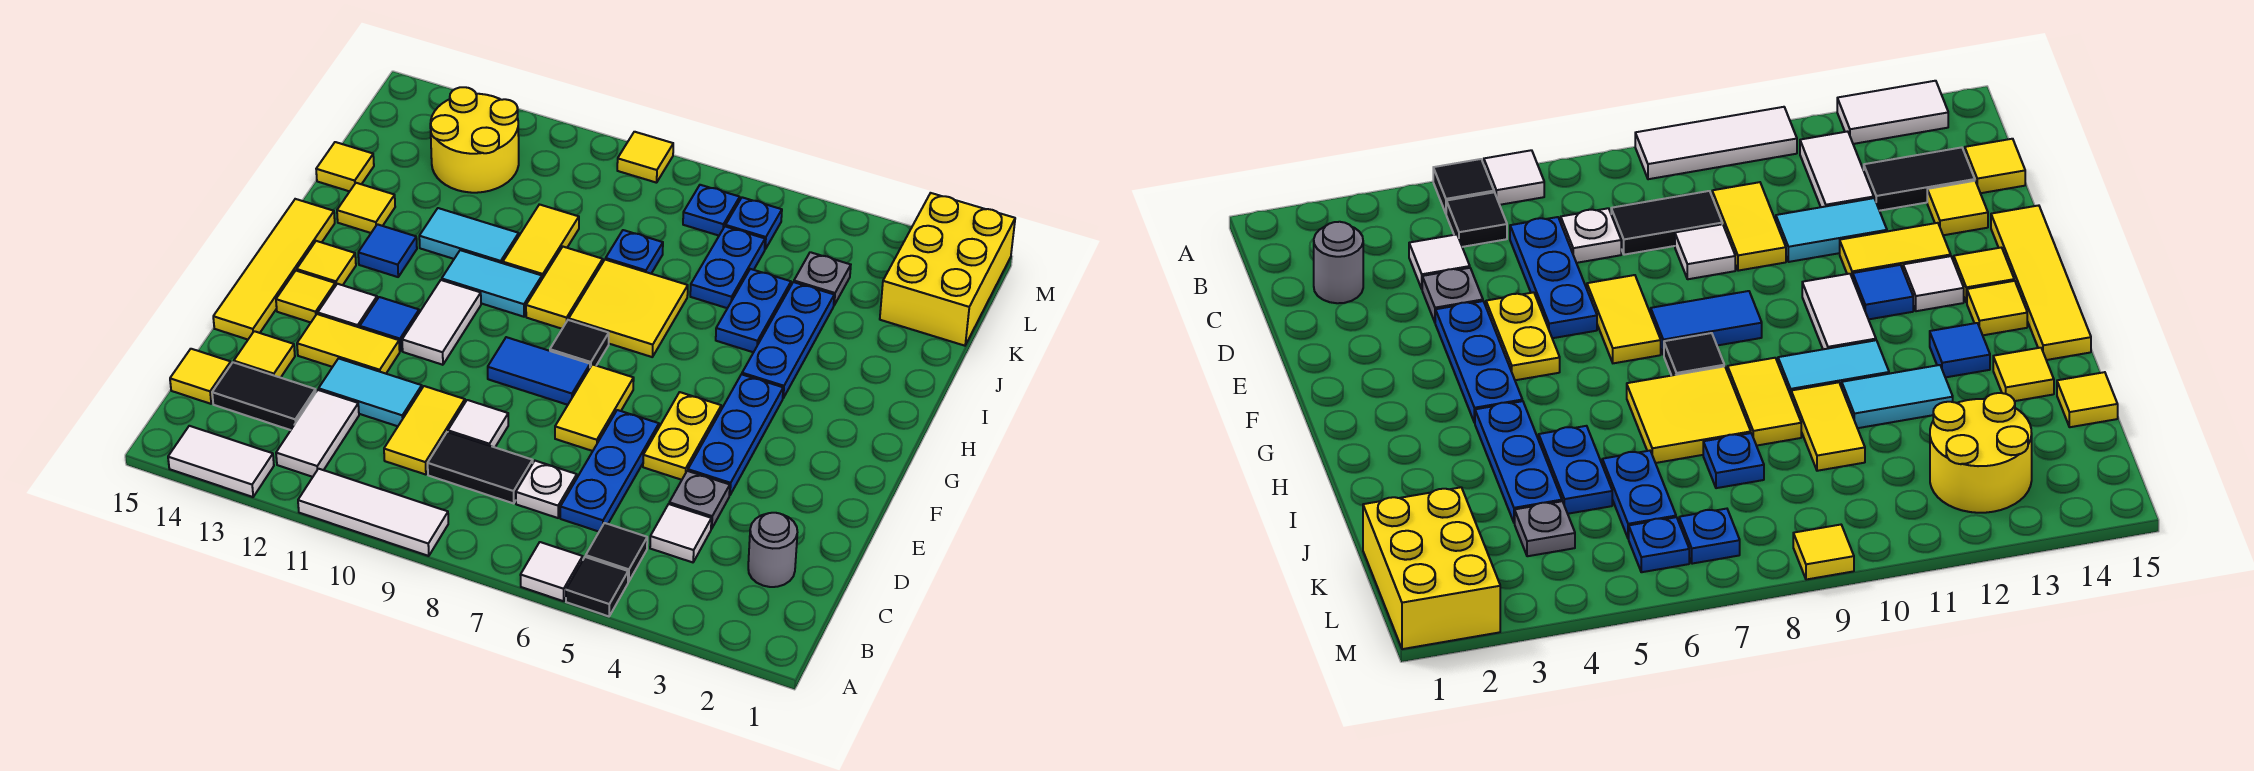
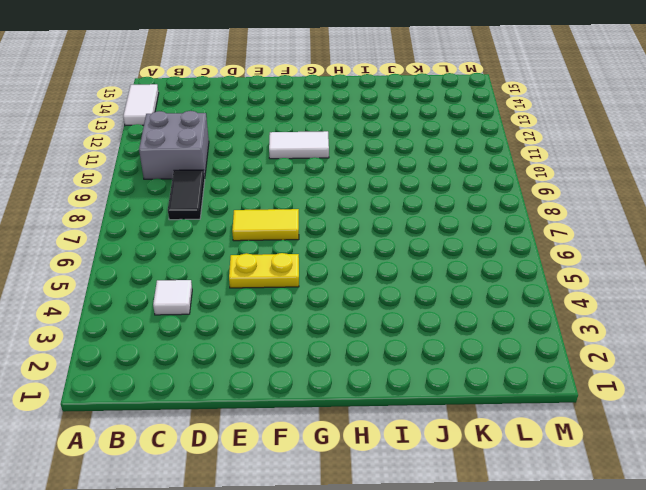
grey 2x2 brick [139,111,209,179] -> yellow 1x2 tile [384,386,465,475]
none -> black 1x1 tile [566,557,628,616]
none -> white 1x1 tile [521,542,583,601]
none -> white 1x3 tile [298,469,448,556]
none -> black 1x1 tile [586,523,647,582]

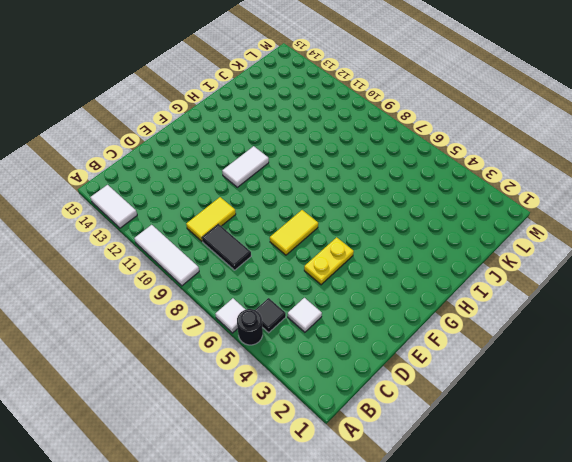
black 1x1 round brick [237,309,263,345] -> black 1x1 tile [566,557,628,616]
none -> white 1x2 tile [276,390,359,477]
none -> grey 1x1 round brick [748,513,797,587]
none -> blue 1x3 plate [560,410,659,532]
none -> white 1x1 plate [516,461,577,518]

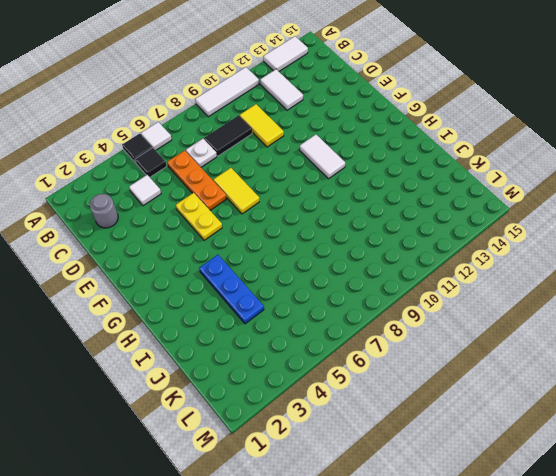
orange 1x3 plate [167,150,227,210] -> blue 1x3 plate [560,410,659,532]
none -> black 1x2 tile [212,362,316,430]
none -> yellow 1x1 tile [170,349,231,404]
none -> grey 1x1 plate [669,471,730,529]
none -> white 1x1 tile [448,400,508,447]

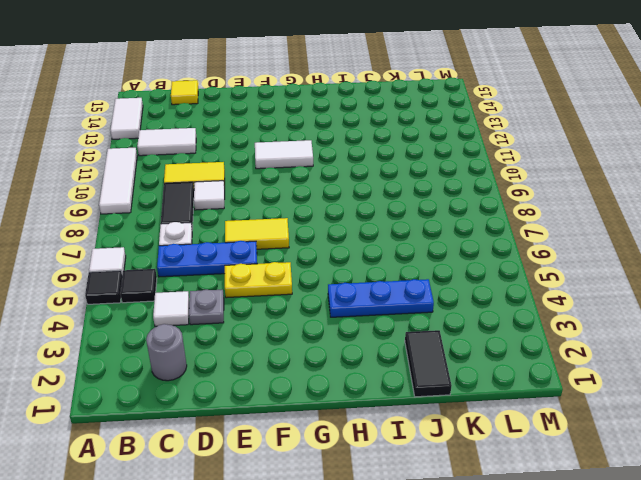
black 1x2 tile [405,330,452,397] -> black 1x2 tile moved to [212,362,316,430]
none -> cyan 1x2 tile [319,358,422,426]
none -> yellow 1x1 tile [234,331,295,378]
none -> blue 1x3 plate [688,374,783,495]
none -> yellow 1x2 tile [297,314,400,374]

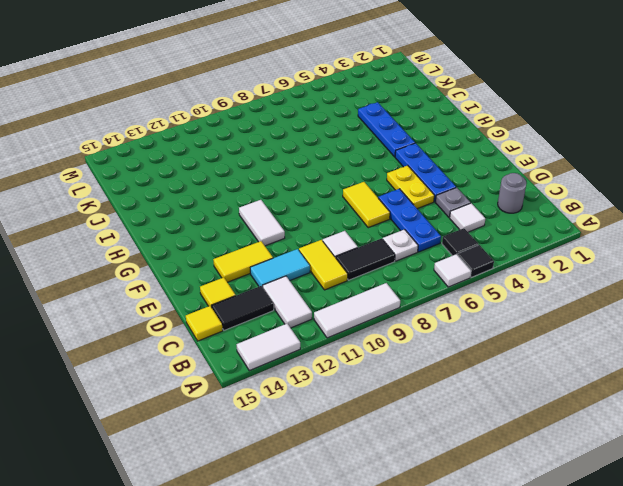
none -> yellow 1x4 tile [213,199,335,340]
none -> blue 1x2 tile [488,337,590,405]
none -> blue 1x1 tile [360,297,419,351]
none -> white 1x1 tile [318,284,377,328]

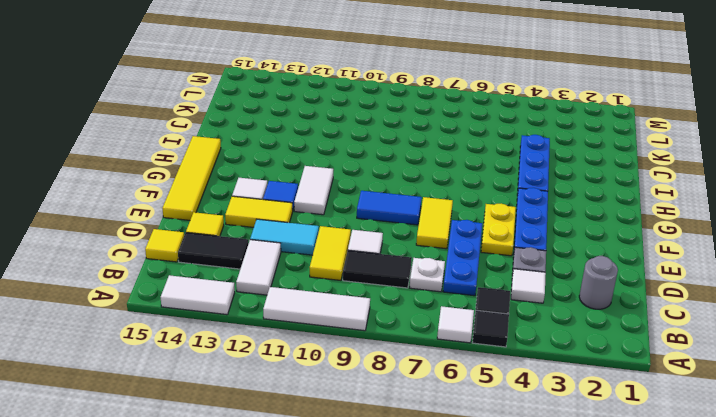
none -> yellow 1x1 tile [276,271,335,322]
none -> black 1x1 tile [550,320,609,367]
none -> yellow 1x1 tile [297,241,356,286]
none -> yellow 2x2 tile [569,260,688,357]

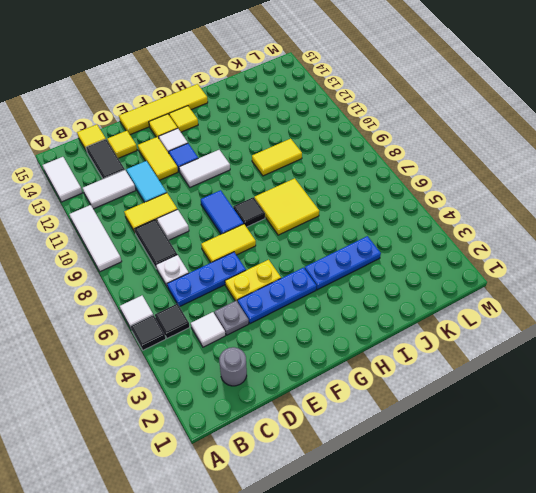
none -> yellow 1x2 tile [526,247,603,329]
none -> cyan 1x2 tile [442,250,542,317]
none -> blue 1x1 tile [358,224,417,277]
none -> blue 1x2 plate [716,269,791,352]

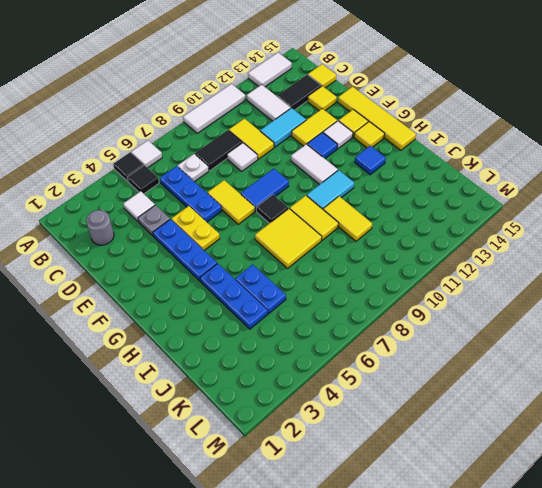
none -> cyan 1x2 tile [419,208,519,263]
none -> yellow 1x1 tile [337,183,395,233]
none -> blue 1x2 plate [690,227,765,308]
none -> blue 1x1 plate [606,230,663,274]

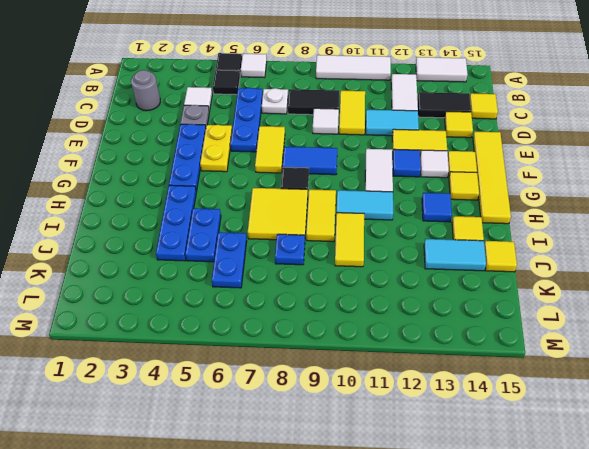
cyan 1x2 tile [424,239,486,271] -> cyan 1x2 tile moved to [419,208,519,263]
none -> yellow 2x3 brick [880,193,1015,346]
none -> grey 1x1 plate [794,252,851,305]
none -> yellow 2x2 round brick [430,87,519,193]
none -> blue 1x1 plate [725,197,782,249]

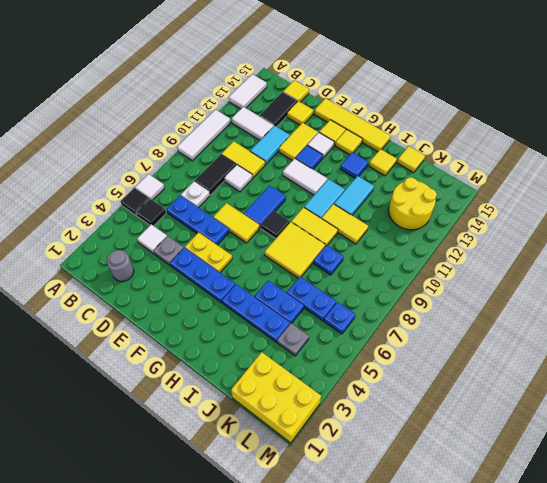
none -> blue 1x1 plate [683,185,740,236]
none -> yellow 1x1 tile [617,132,673,183]

